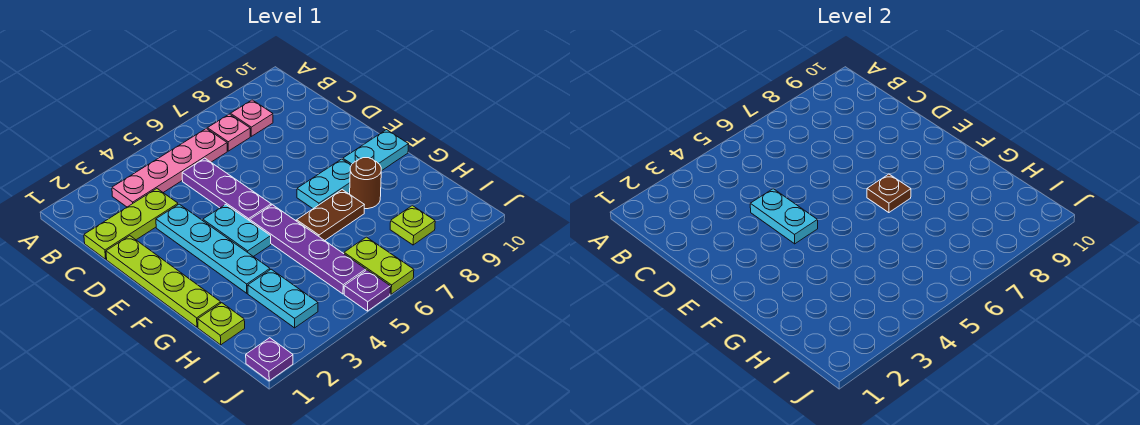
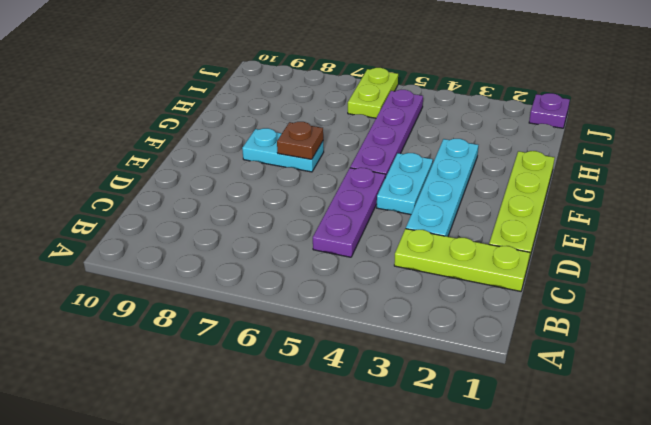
none -> pink 1x4 plate [112,128,227,207]
none -> pink 1x1 plate [207,114,250,151]
none -> pink 1x1 plate [230,100,273,136]

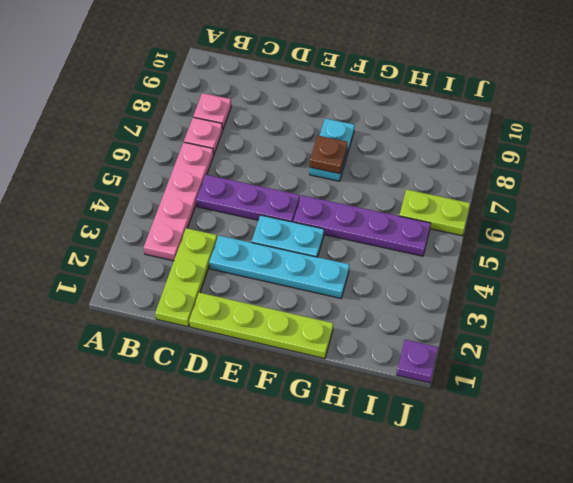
none -> cyan 1x2 plate [343,130,408,171]
none -> brown 1x2 plate [297,190,364,240]
none -> brown 1x1 round brick [350,158,381,209]

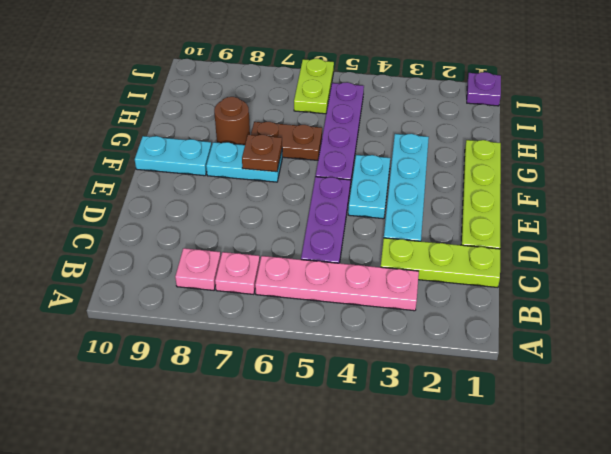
none -> lime 1x1 plate [198,303,245,345]
none -> cyan 1x2 plate [248,269,318,328]
none -> lime 1x1 plate [390,206,435,245]

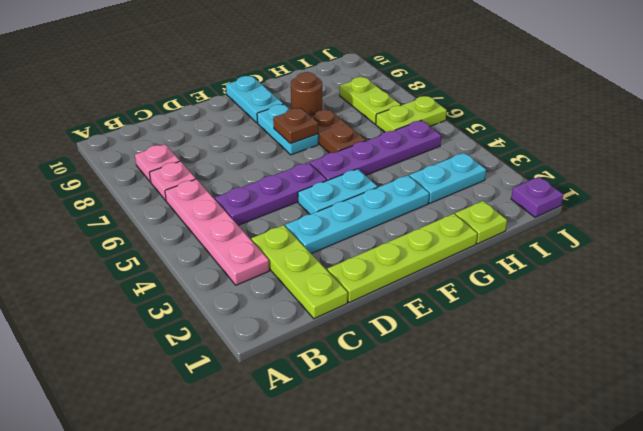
lime 1x2 plate [340,77,401,124] -> lime 1x1 plate [390,206,435,245]
none -> purple 1x1 plate [344,270,390,311]
none -> cyan 1x2 plate [750,189,818,244]

